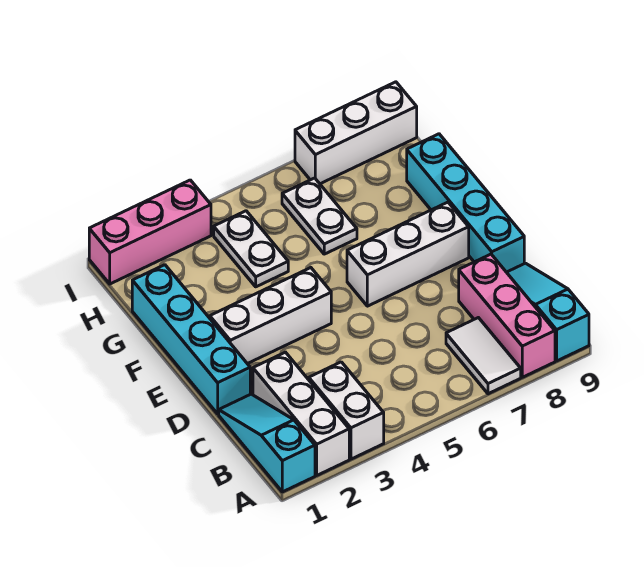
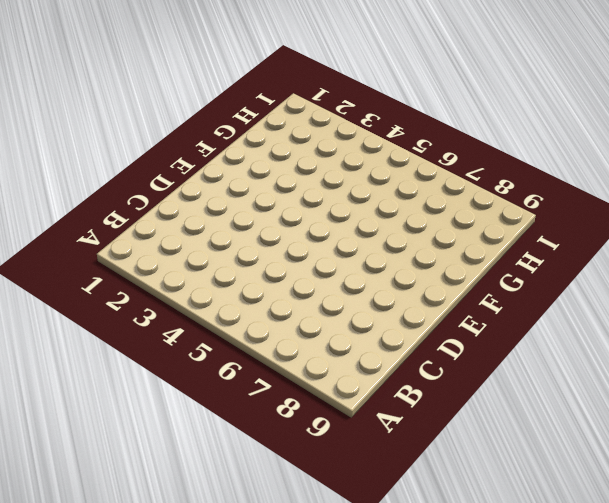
none -> cyan 1x3 slope [219,394,315,492]
none -> white 1x3 brick [253,352,349,475]
none -> white 1x2 brick [309,362,384,459]

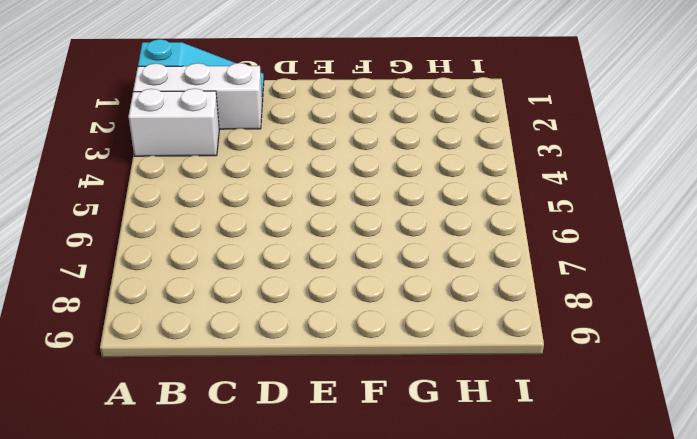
none -> white 1x2 tile [446,318,521,394]
none -> pink 1x3 brick [459,254,555,377]
none -> cyan 1x3 slope [507,263,589,361]

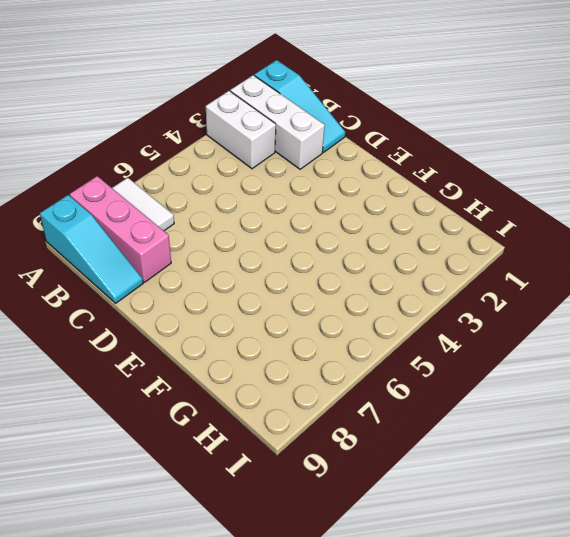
none -> cyan 1x4 brick [132,265,250,414]
none -> cyan 1x4 brick [407,134,524,272]
none -> white 1x3 brick [210,268,331,364]

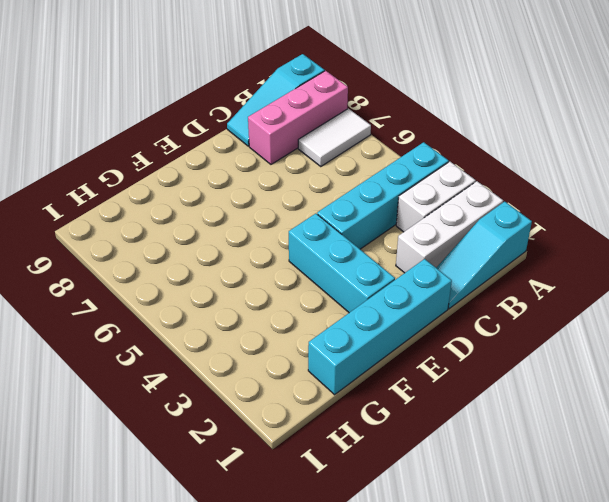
cyan 1x4 brick [317,142,449,249] -> cyan 1x4 brick moved to [407,134,524,272]
cyan 1x3 brick [289,214,395,313] -> white 1x3 brick [210,268,331,364]
none -> white 1x3 brick [347,202,469,306]
none -> white 1x2 plate [214,211,288,287]
none -> white 1x2 plate [282,178,357,254]

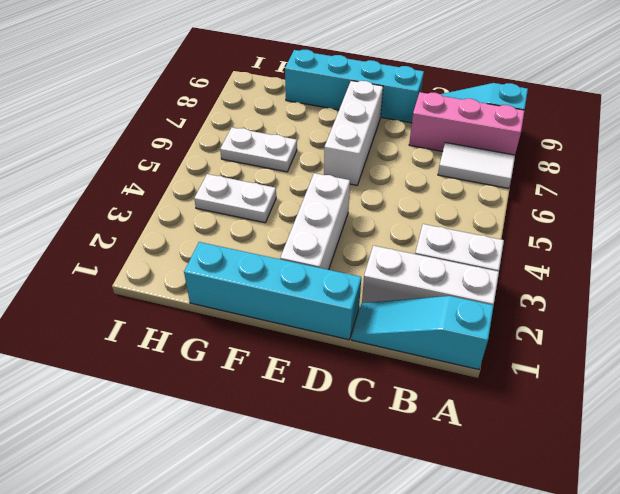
none -> pink 1x3 brick [89,180,211,284]
none -> white 1x3 brick [295,82,417,184]

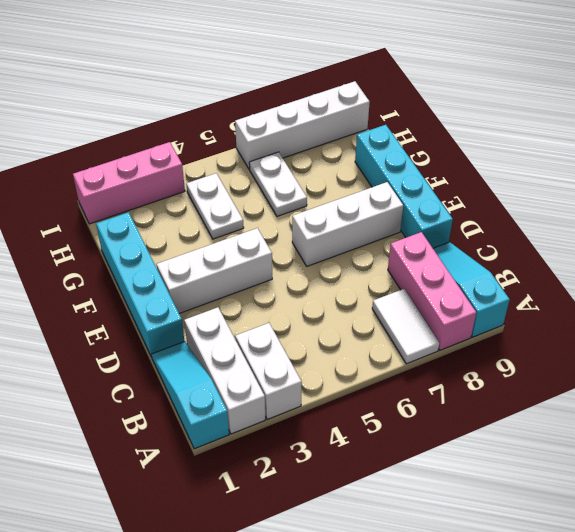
white 1x4 brick [235,81,370,169] -> white 1x3 brick [295,82,417,184]

